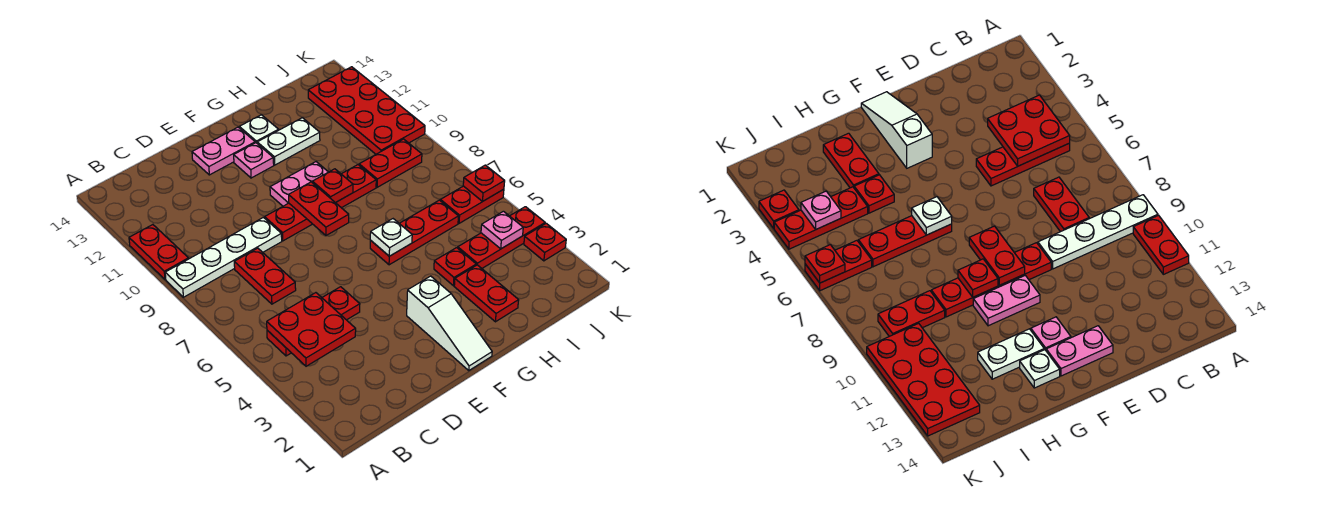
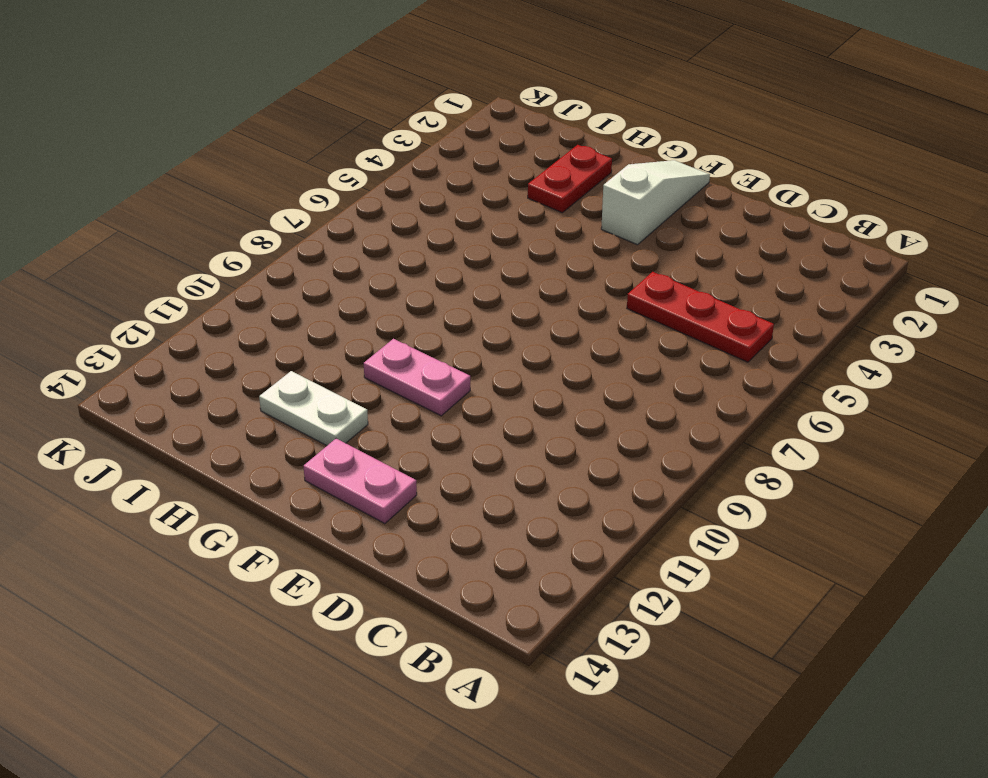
none -> white 1x4 plate [165,217,282,297]
none -> red 1x2 plate [129,225,189,279]
none -> red 1x2 plate [234,248,296,304]

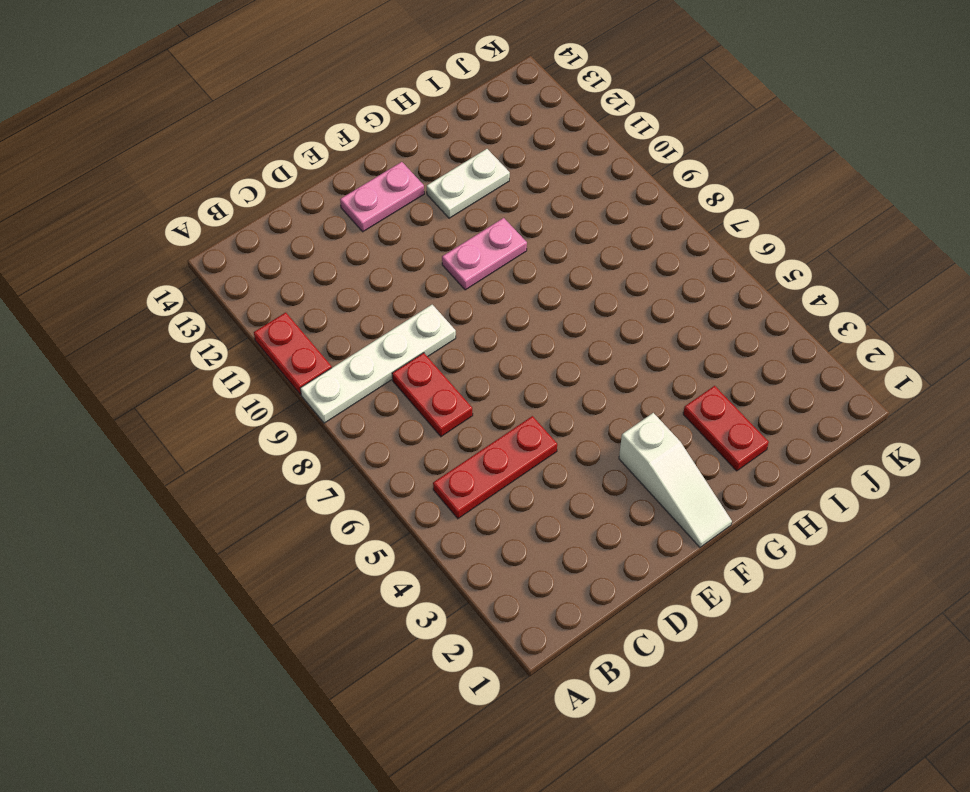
none -> red 1x4 plate [265,165,376,241]
none -> pink 1x1 plate [234,143,274,178]
none -> red 1x3 plate [370,200,458,265]

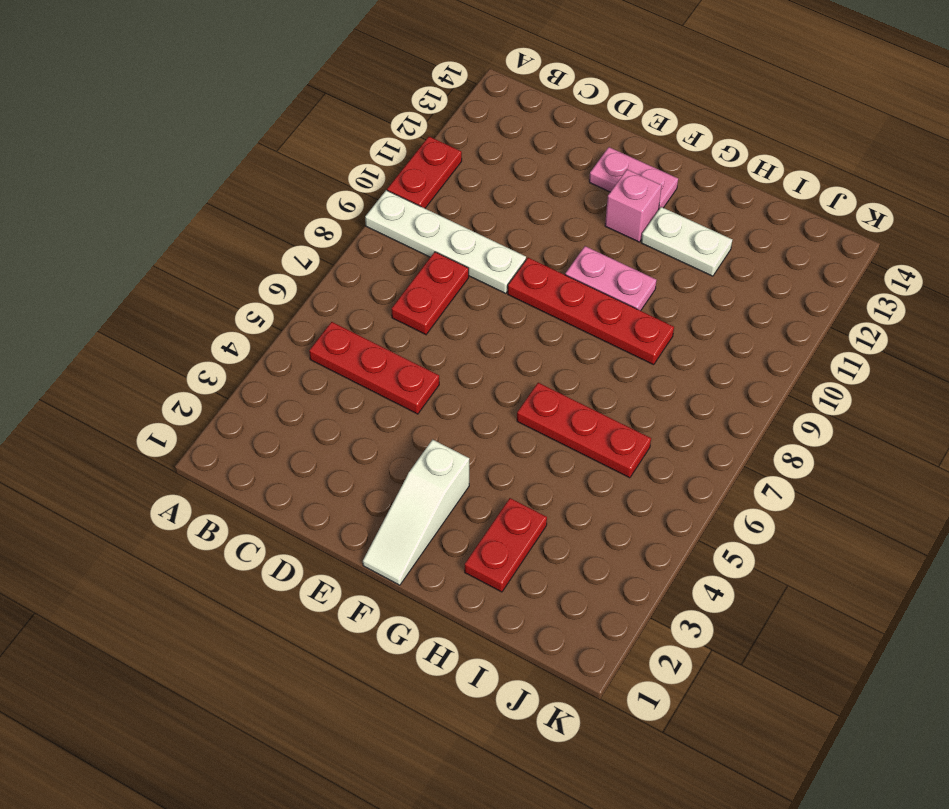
pink 1x1 brick [605,169,662,242] -> pink 1x1 plate [234,143,274,178]
none -> white 1x1 plate [239,115,279,143]
none -> red 1x1 plate [434,248,476,286]
none -> red 1x3 plate [458,207,545,268]

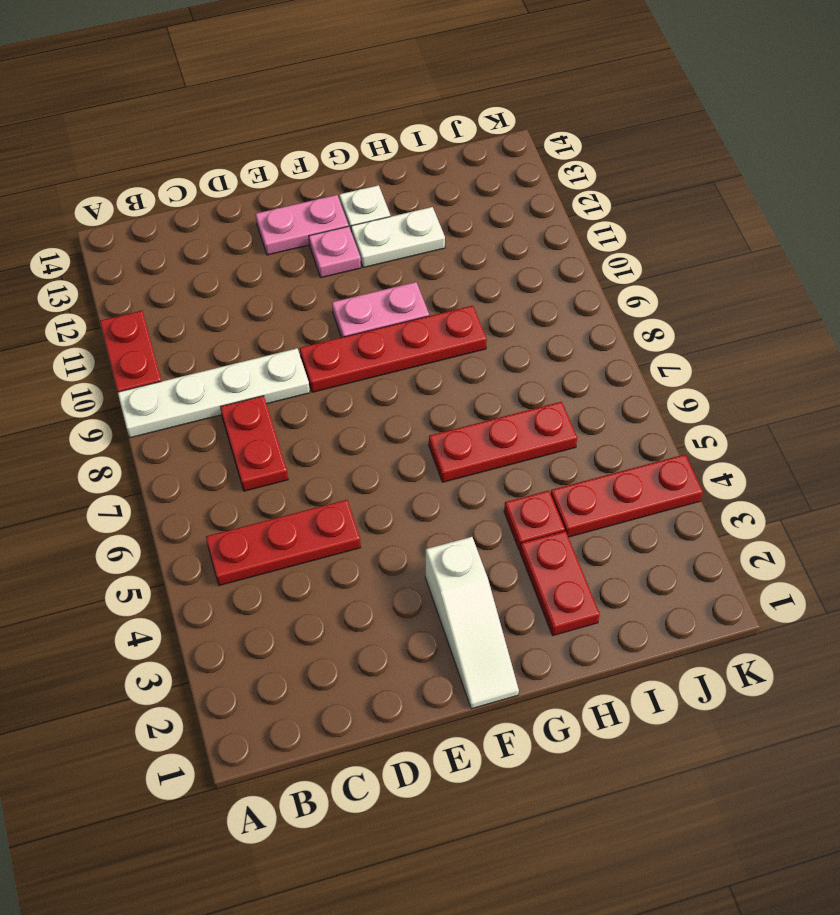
none -> red 1x2 plate [359,139,422,187]
none -> red 1x2 plate [440,186,504,223]
none -> red 2x4 plate [308,67,425,154]

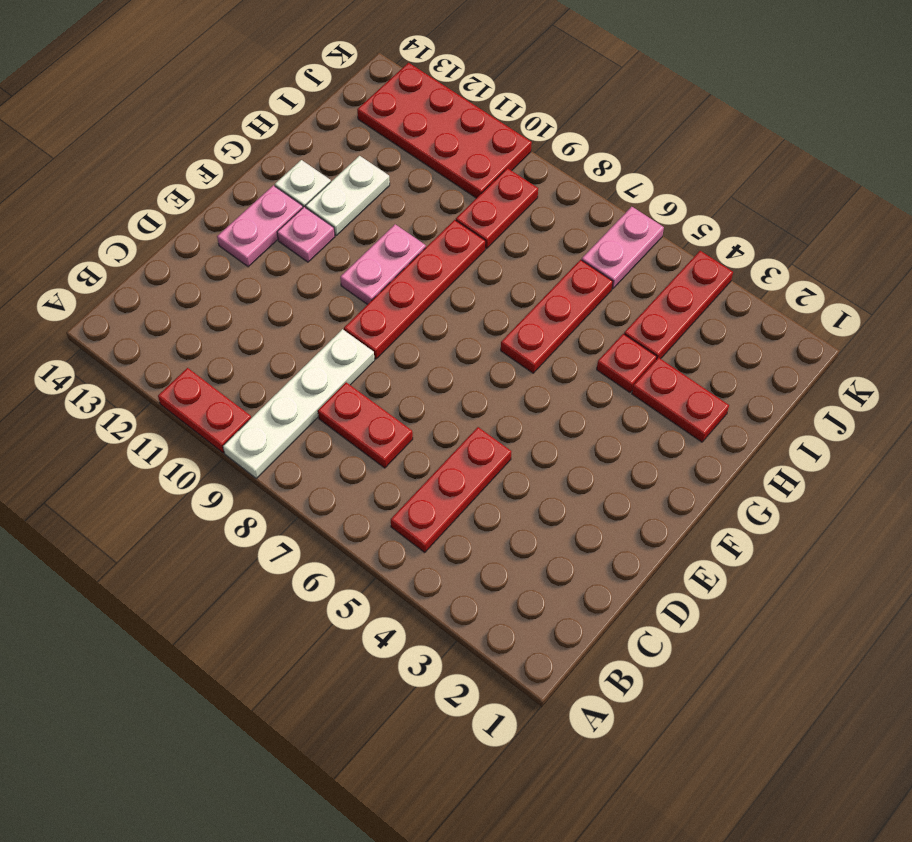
pink 1x2 plate [582,207,664,289] -> red 1x2 plate [440,186,504,223]
none -> white 1x3 slope [407,276,492,370]
none -> red 1x1 plate [524,223,566,261]
none -> red 2x2 plate [267,293,356,366]

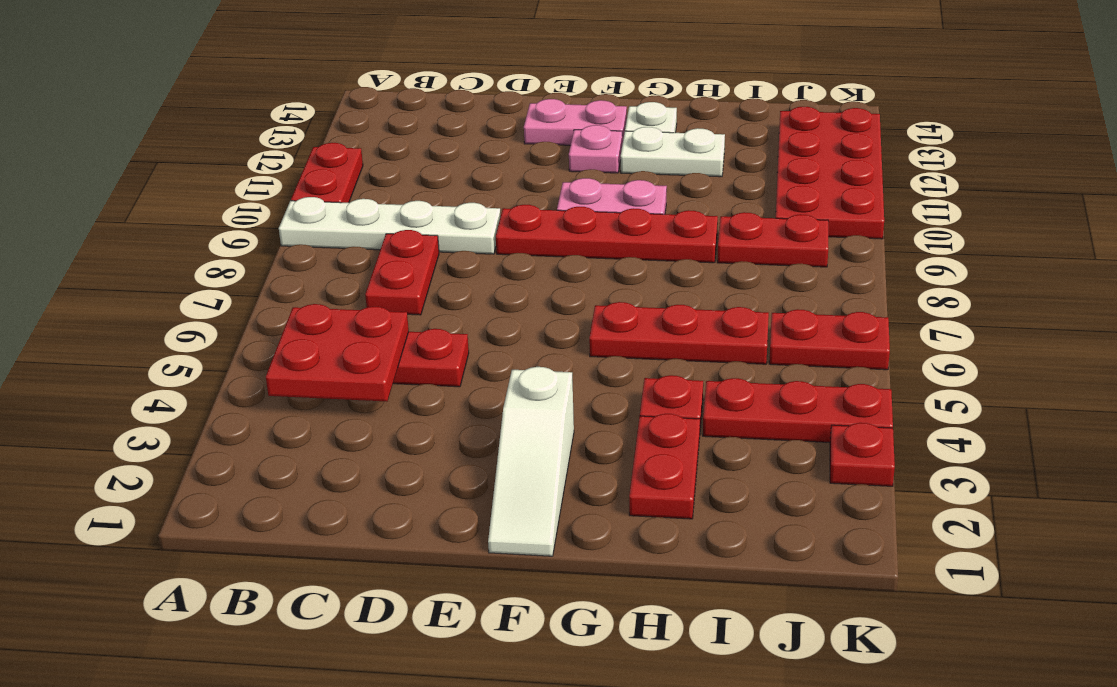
none -> red 1x2 plate [289,182,349,235]
none -> white 1x1 plate [370,219,412,256]
none -> red 1x1 plate [312,169,353,203]

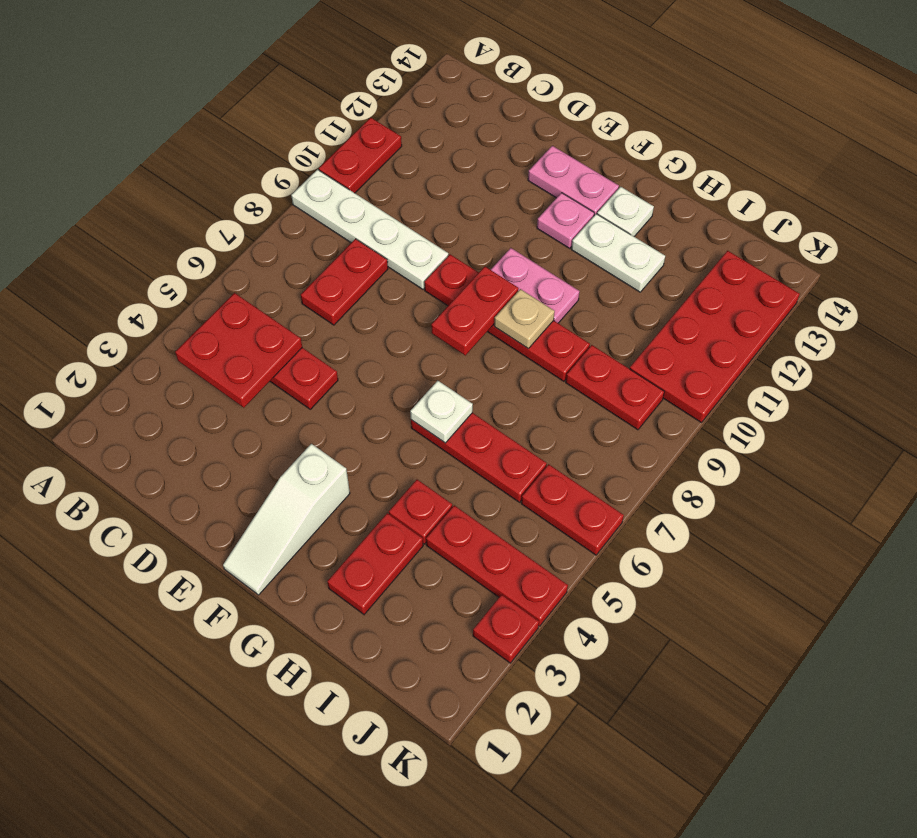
tan 1x1 plate [494,289,555,349] -> red 1x1 plate [312,169,353,203]
none -> pink 1x1 plate [481,211,523,249]
none -> red 1x1 plate [463,165,505,201]

